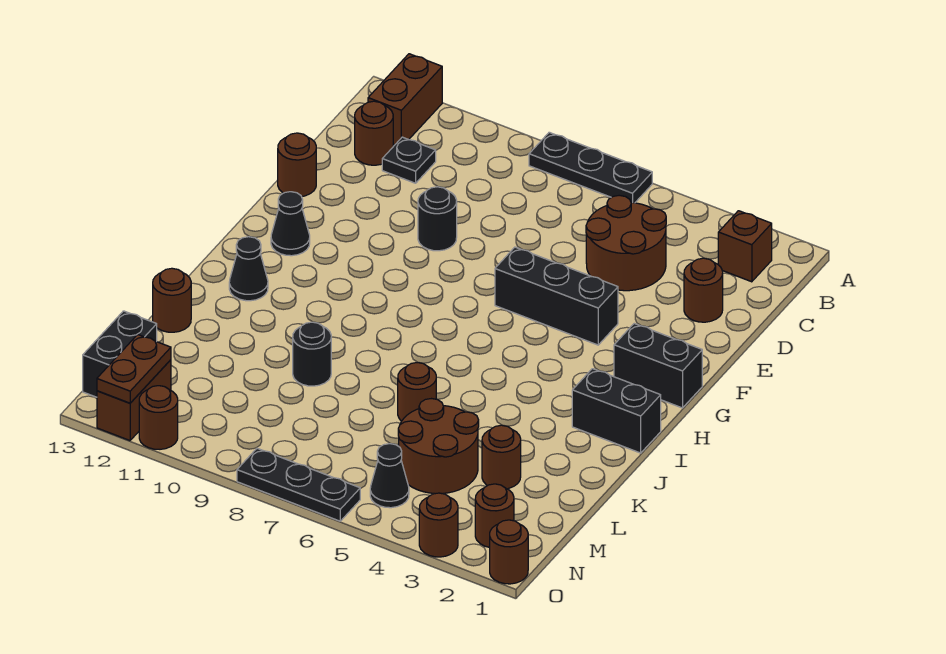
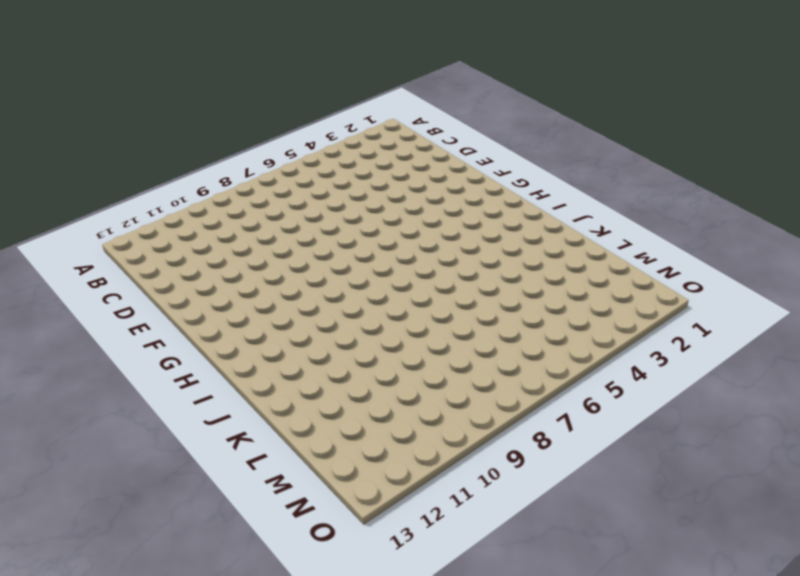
none -> black 1x3 plate [529,132,652,203]
none -> brown 1x2 brick [368,54,442,145]
none -> brown 1x1 brick [718,211,772,282]

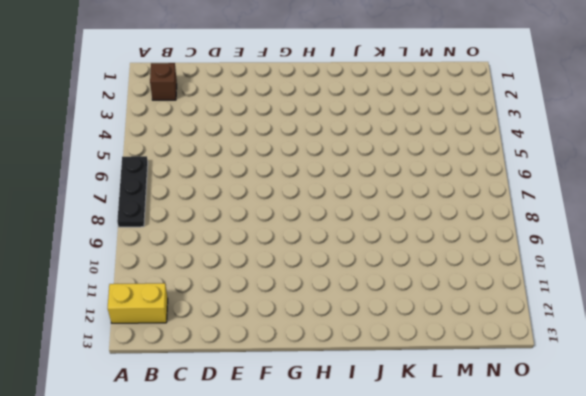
yellow 1x2 brick [108,283,168,323] -> brown 1x2 brick [368,54,442,145]
none -> brown 2x2 round brick [586,195,666,291]
none -> black 1x1 plate [382,137,436,183]
none -> brown 1x1 round brick [355,101,393,165]

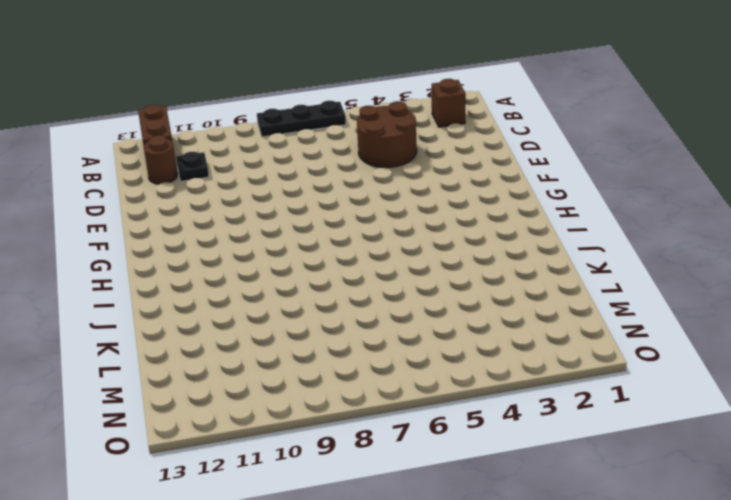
none -> brown 1x1 round brick [684,258,723,322]
none -> black 1x1 round brick [418,187,457,251]
none -> brown 1x1 round brick [278,133,316,197]

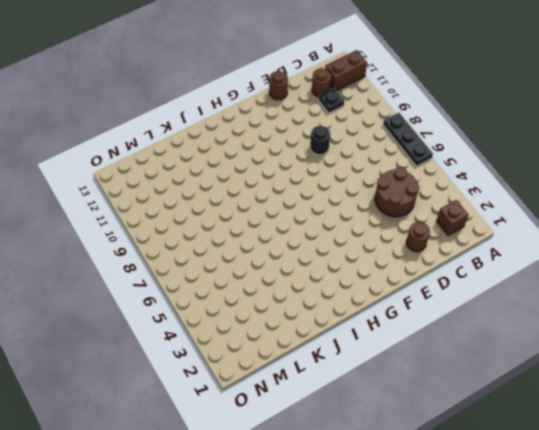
none -> black 1x3 brick [495,247,618,345]
none -> black 1x2 brick [614,324,702,408]
none -> black 1x1 cone [271,192,310,256]

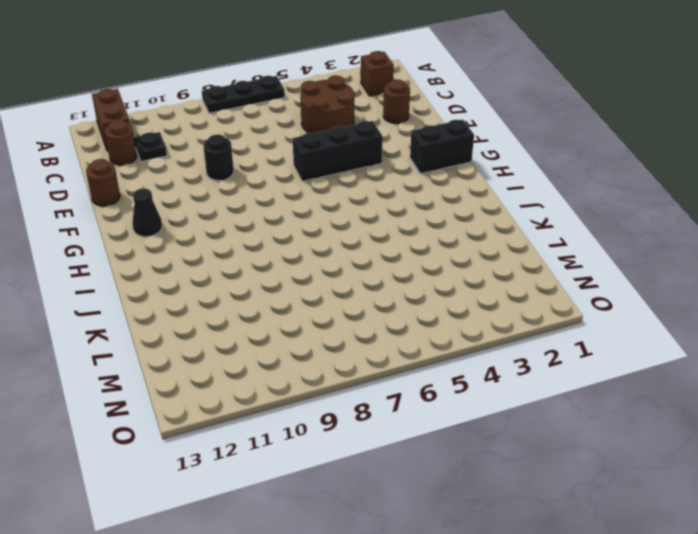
none -> black 1x2 brick [572,369,661,453]
none -> black 1x1 cone [229,237,268,301]
none -> brown 1x1 round brick [398,363,436,421]

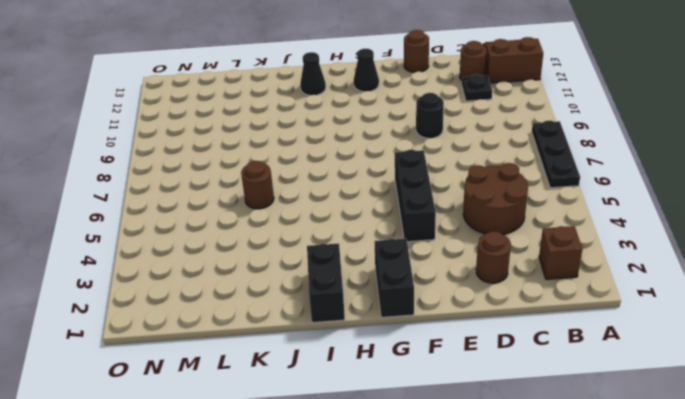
none -> black 1x1 round brick [293,322,331,386]
none -> brown 1x1 round brick [153,268,191,332]
none -> brown 1x1 round brick [482,425,521,489]

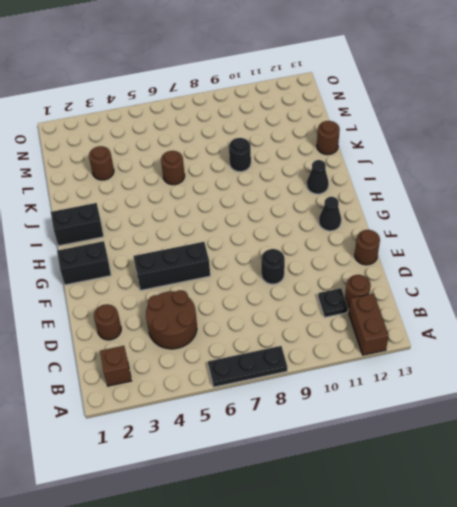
none -> brown 2x2 round brick [398,399,479,494]
none -> black 1x2 brick [83,311,157,397]
none -> brown 1x1 round brick [475,484,514,547]

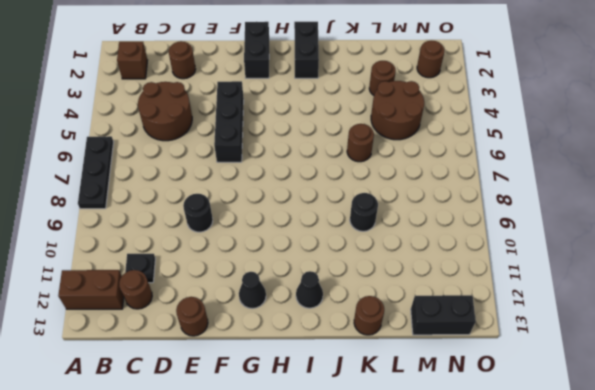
none -> black 1x1 cone [370,444,409,508]
none -> brown 1x2 brick [97,360,171,441]
none -> brown 1x1 round brick [490,520,528,584]

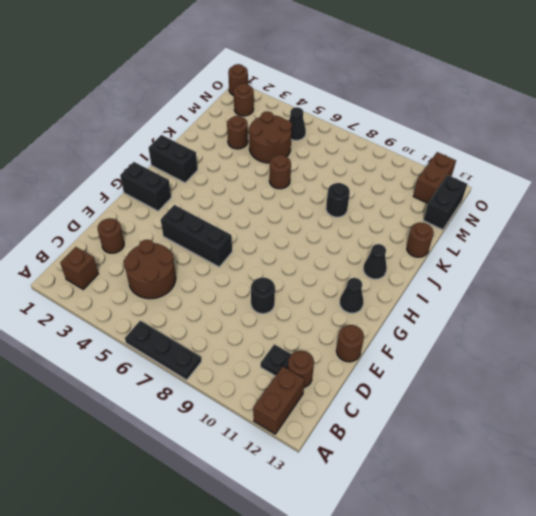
none -> brown 1x1 round brick [419,493,458,557]
none -> black 1x3 plate [237,448,360,521]
none -> brown 1x1 round brick [139,386,178,449]

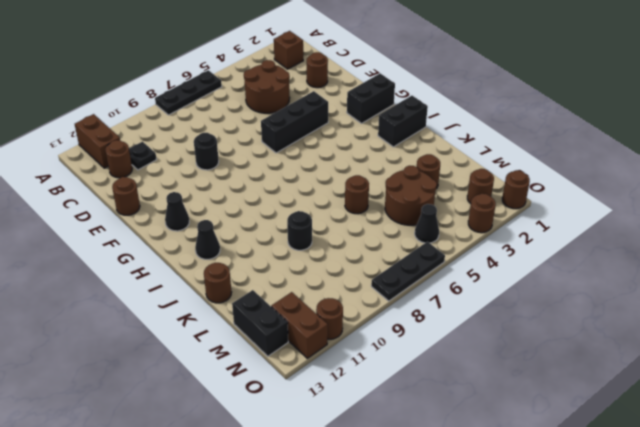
none -> brown 1x2 plate [97,335,171,403]

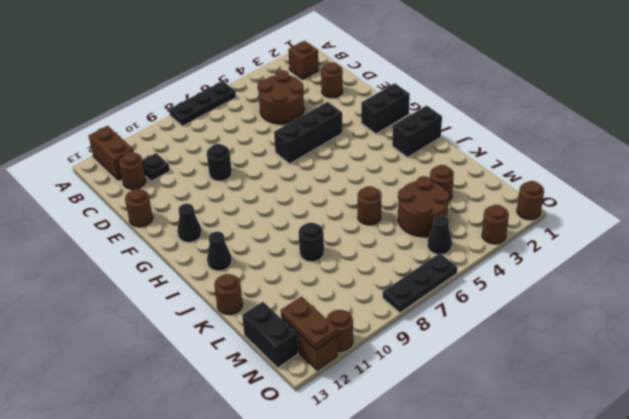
none -> brown 1x1 round brick [475,484,514,547]

